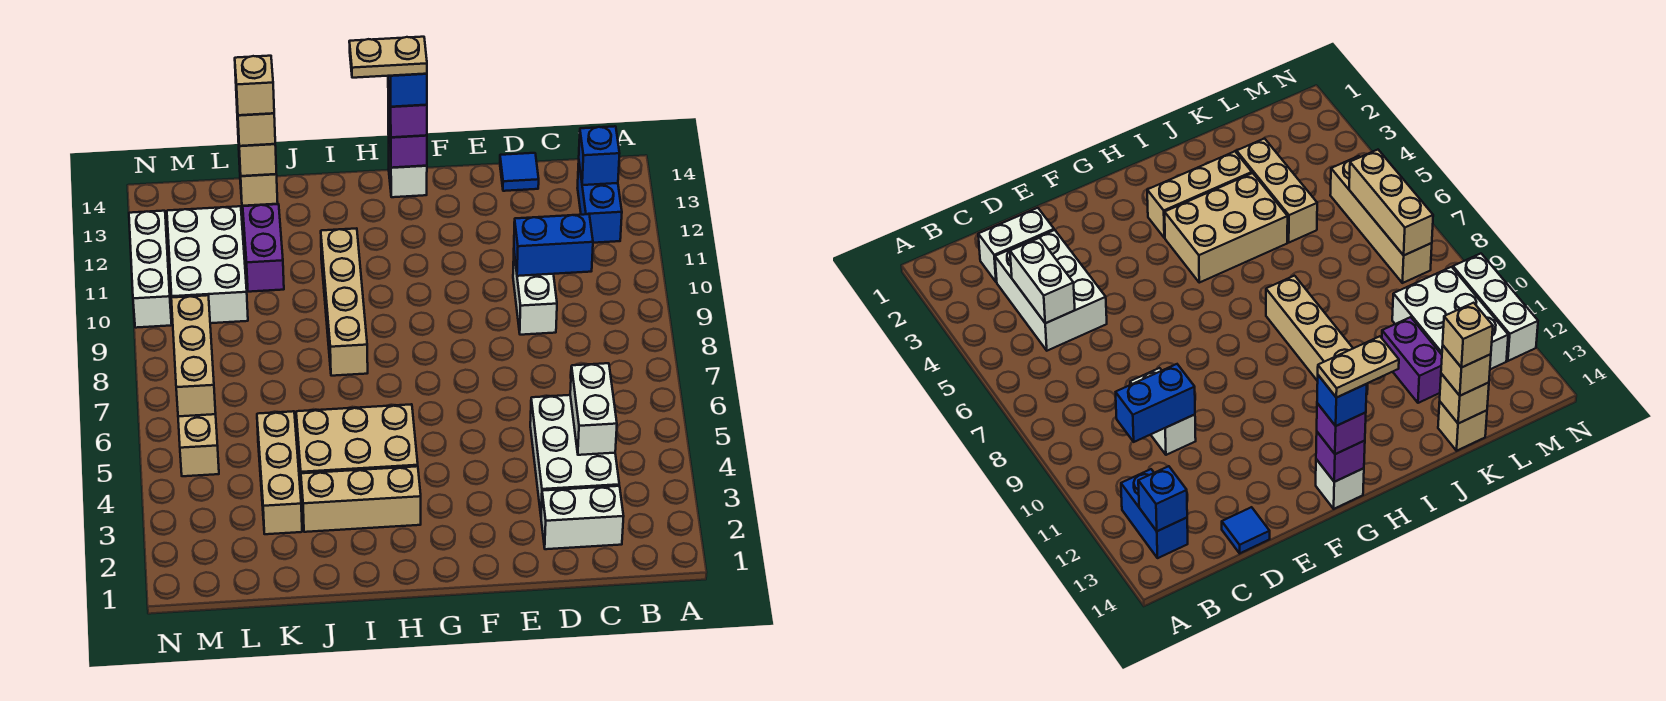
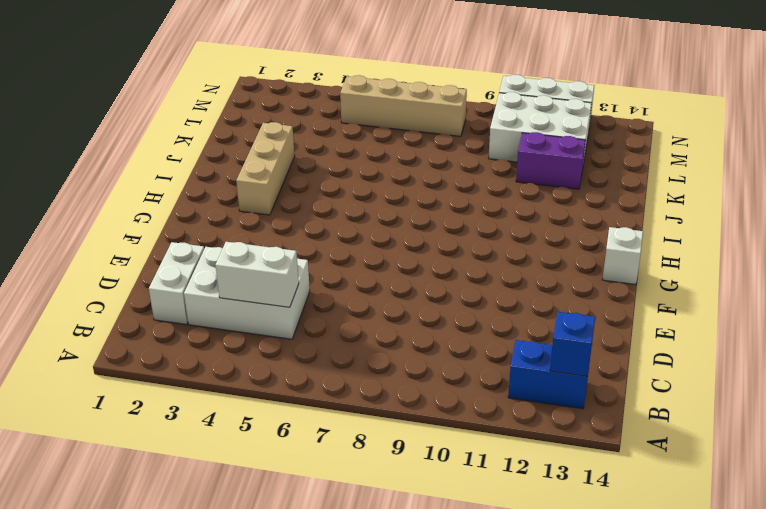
none -> white 1x2 brick [513,254,557,335]
none -> blue 1x1 tile [500,153,539,191]
none -> tan 2x3 brick [296,404,418,498]

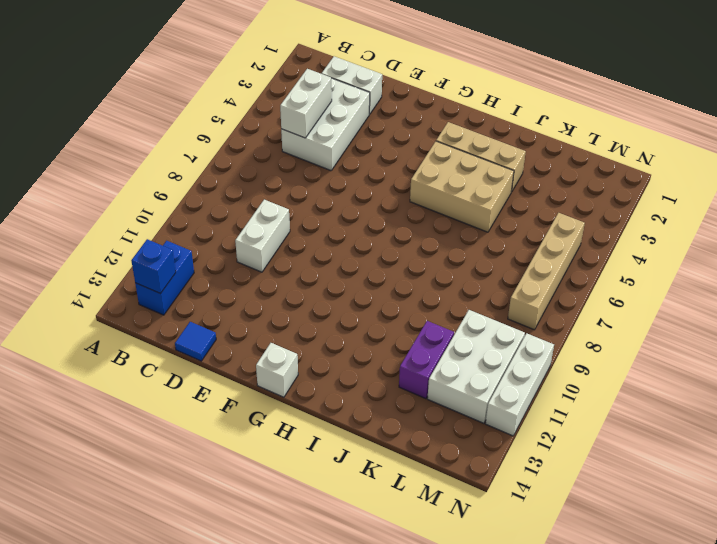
none -> tan 1x4 brick [321,228,368,376]
none -> tan 1x3 brick [257,411,302,534]
none -> tan 1x1 brick [239,160,278,206]

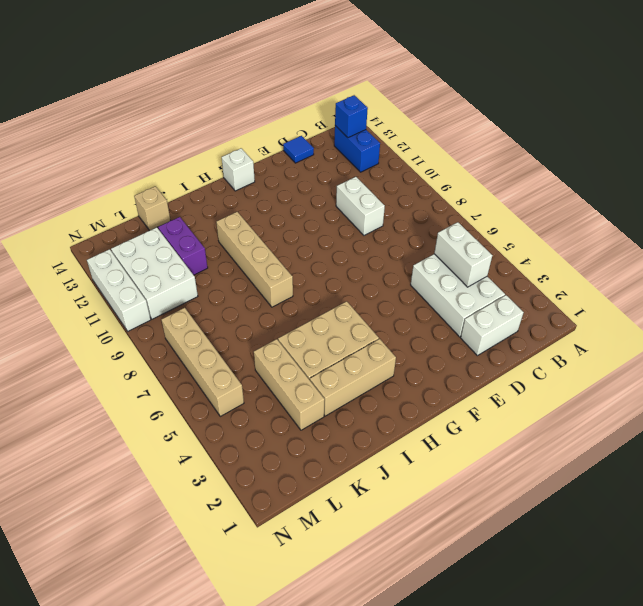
none -> blue 1x2 brick [514,214,593,276]
none -> purple 1x1 brick [388,113,427,168]
none -> tan 1x1 brick [238,134,276,176]

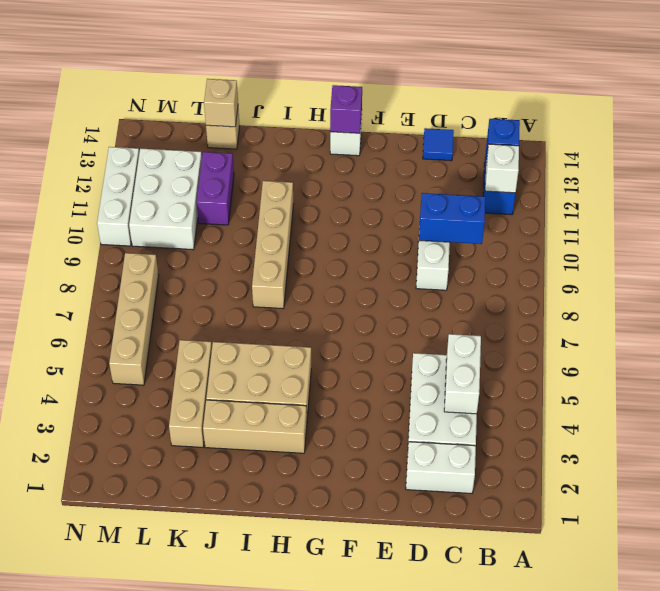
white 1x1 brick [485,144,519,193] -> none
none -> tan 1x3 brick [171,295,216,416]
none -> purple 1x1 brick [388,84,427,137]
none -> tan 1x1 brick [236,95,275,146]

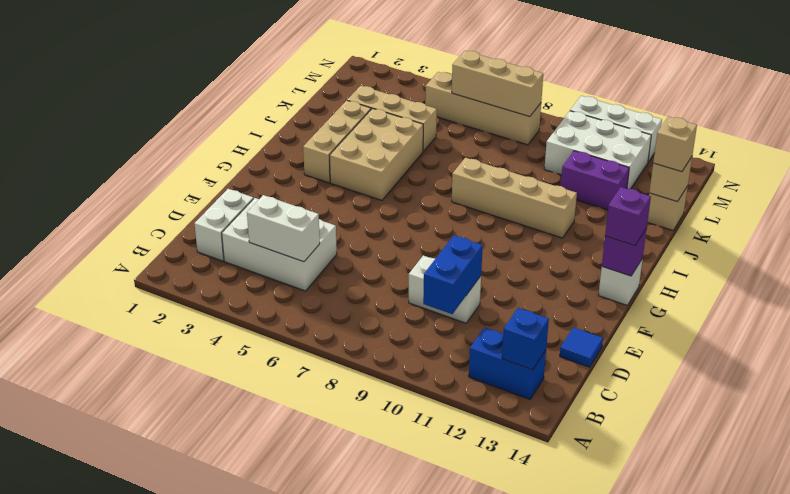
none -> blue 1x1 brick [388,74,427,107]
none -> tan 1x1 brick [235,56,274,115]
none -> tan 1x2 plate [349,37,427,78]

